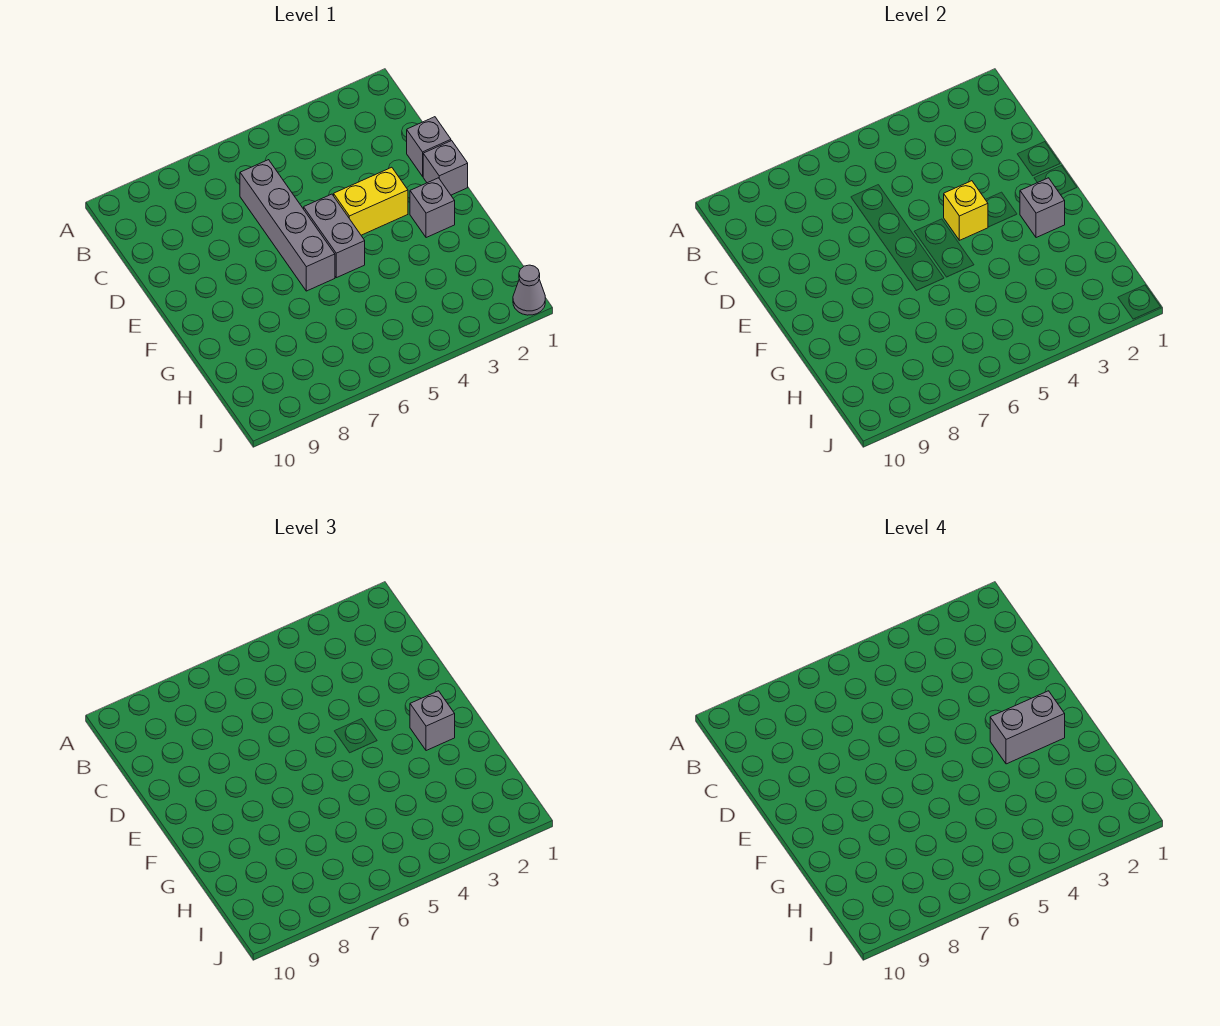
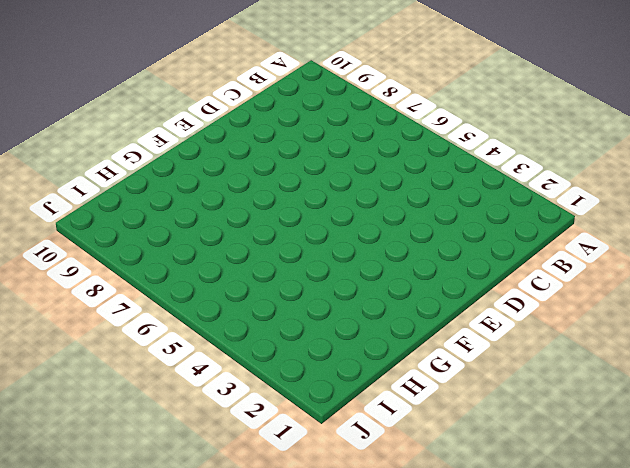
none -> grey 1x4 brick [240,160,335,291]
none -> grey 1x1 brick [407,117,451,176]

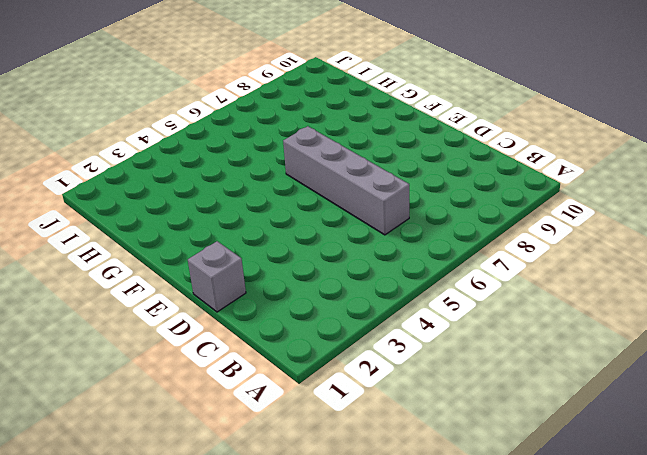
none -> grey 1x1 brick [423,141,468,195]
none -> yellow 1x2 brick [334,167,408,235]

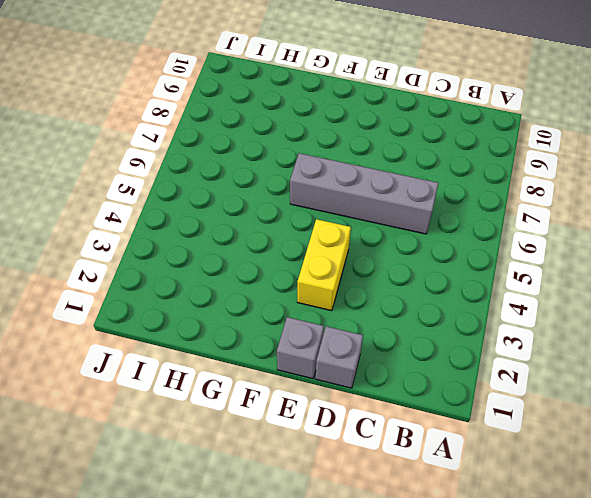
none -> grey 1x2 brick [304,194,365,278]
none -> grey 1x1 brick [410,178,455,238]

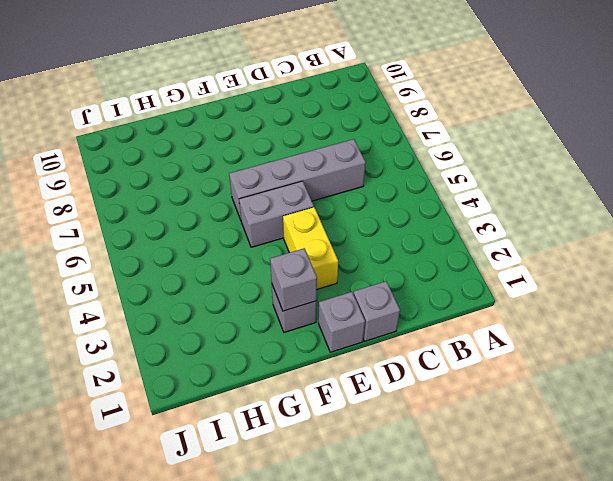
none -> grey 1x1 cone [513,265,545,315]
none -> yellow 1x1 brick [944,181,988,240]

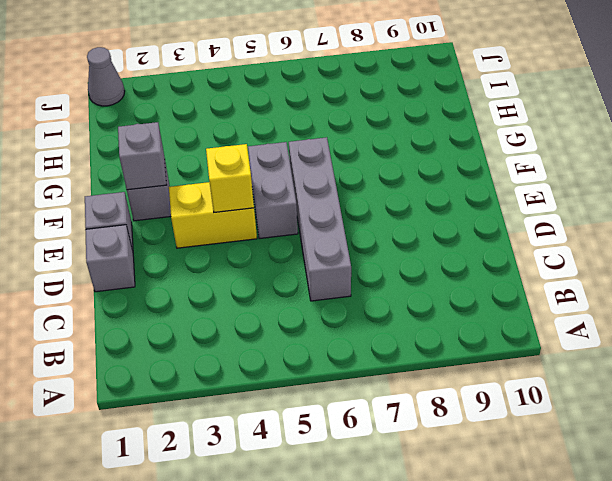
none -> grey 1x1 brick [410,691,455,751]
none -> grey 1x2 brick [990,691,1065,764]

